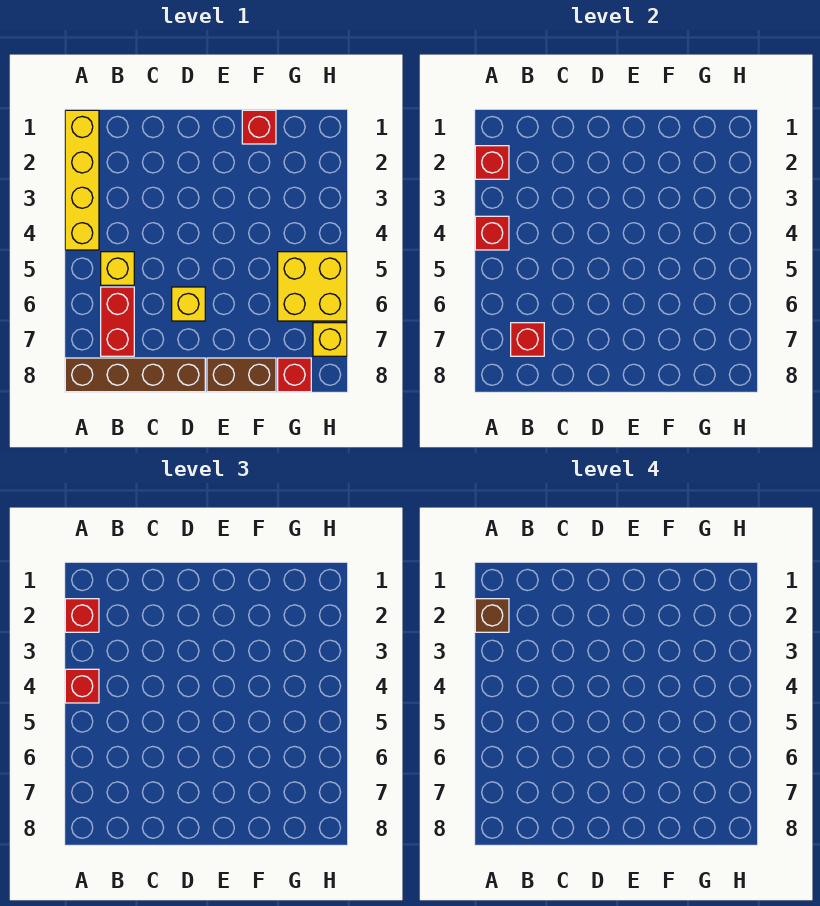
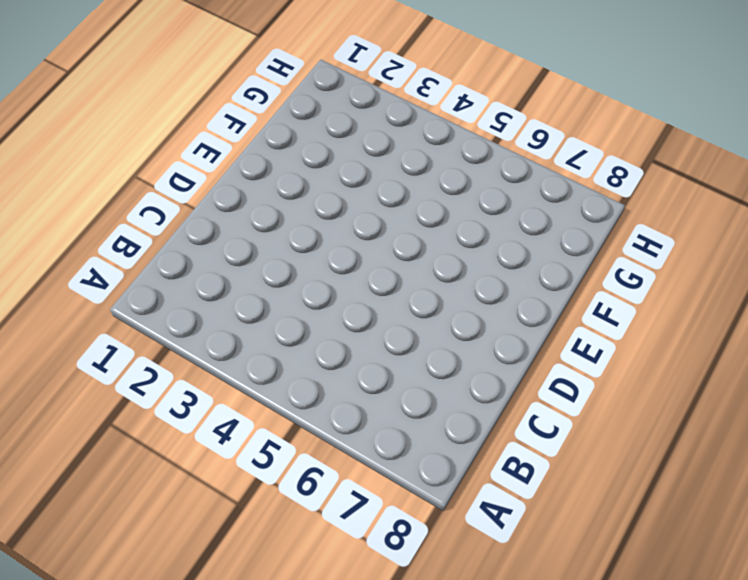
none -> yellow 1x4 brick [65,110,99,250]
none -> brown 1x4 brick [65,358,205,392]
none -> yellow 1x1 brick [101,252,134,285]

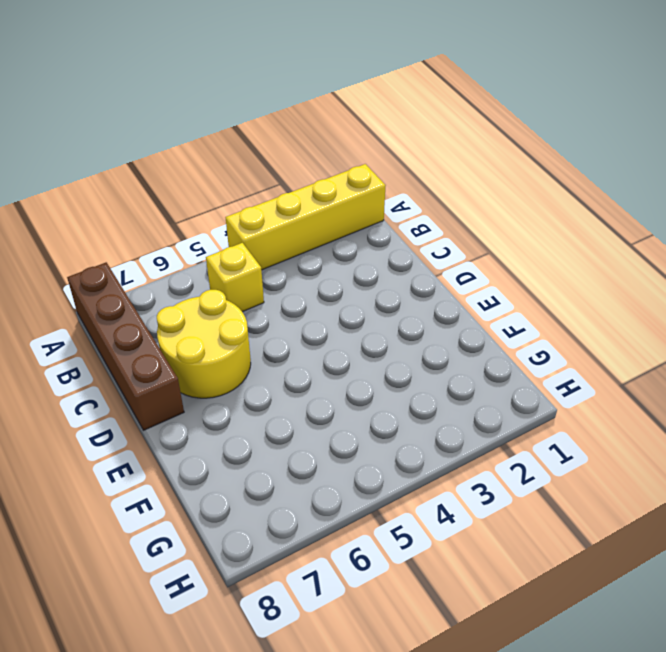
yellow 2x2 round brick [157,290,251,398] -> yellow 1x1 brick [172,287,205,321]
none -> red 1x2 brick [101,287,134,356]
none -> brown 1x2 brick [207,358,276,392]
none -> red 1x1 brick [242,110,276,144]

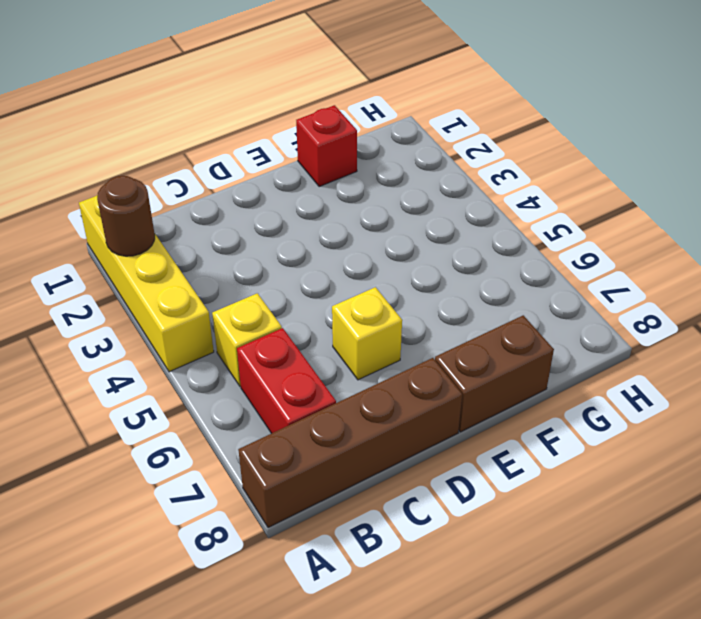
brown 1x1 round brick [97,176,155,256] -> red 1x1 brick [475,146,509,179]
none -> yellow 2x2 brick [278,252,347,321]
none -> red 1x1 brick [278,358,311,392]
none -> yellow 1x1 brick [313,323,347,356]

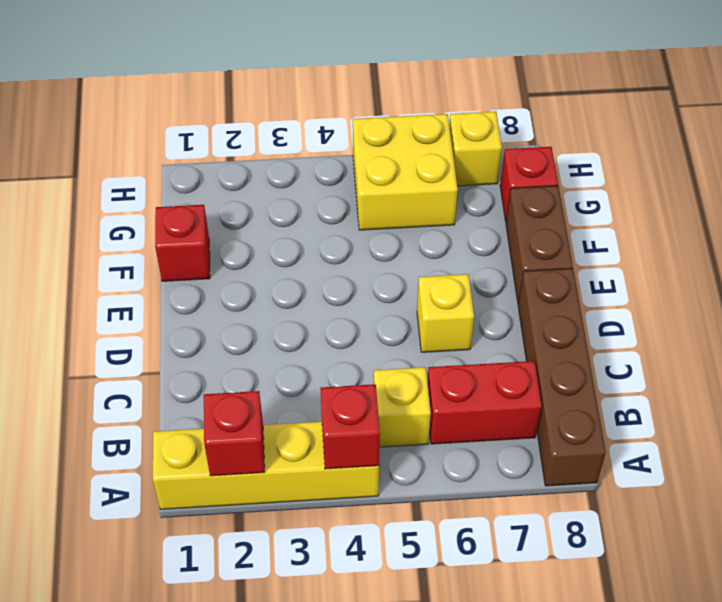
none -> red 1x1 brick [511,323,544,356]
none -> red 1x1 brick [65,599,99,632]
none -> red 1x1 brick [65,669,99,703]

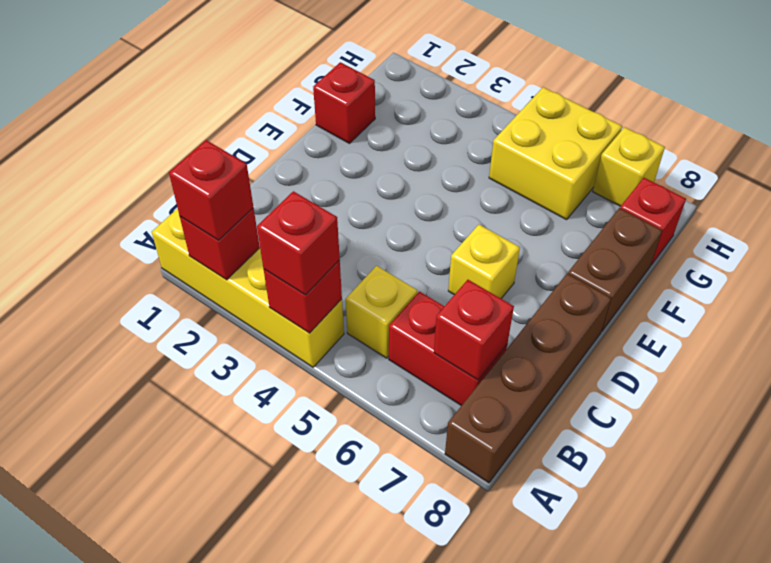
none -> brown 1x1 brick [475,599,509,632]

